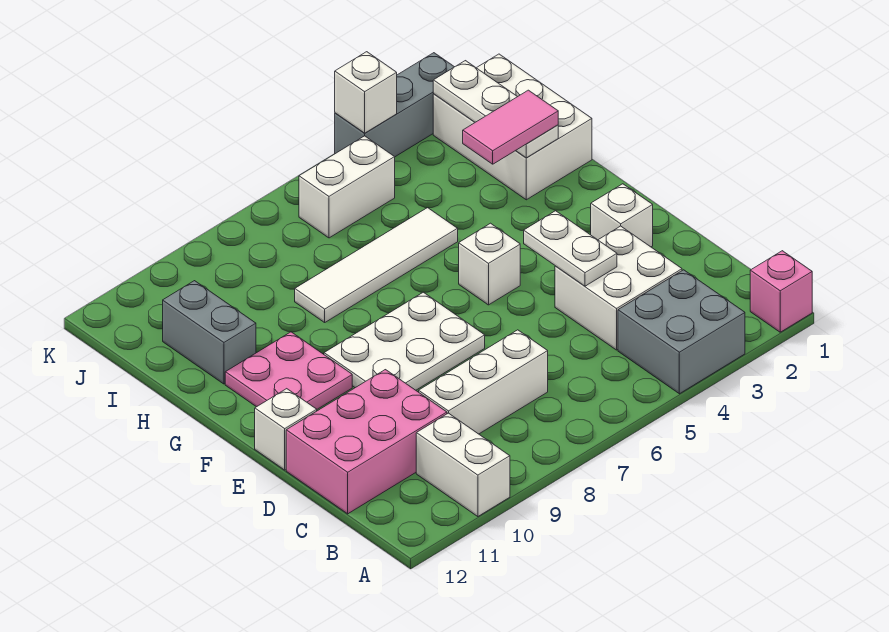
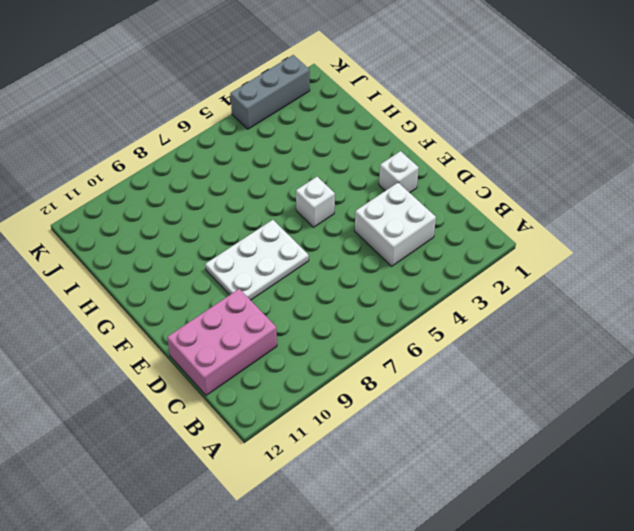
none -> pink 1x1 brick [750,251,812,332]
none -> grey 2x2 brick [618,270,745,394]
none -> white 1x2 brick [416,413,510,517]

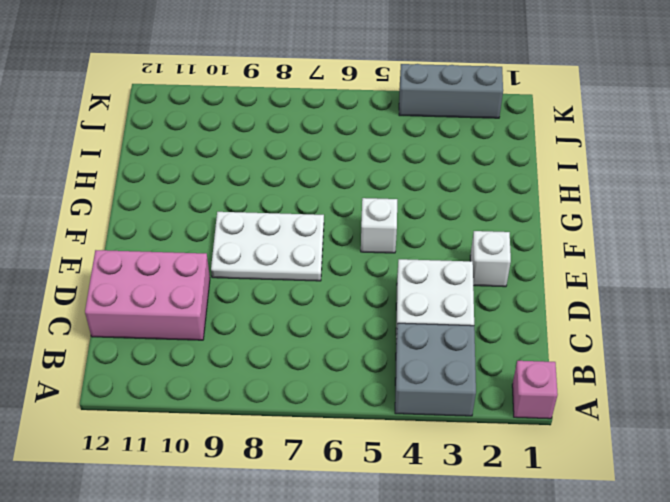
none -> white 1x2 brick [416,413,510,517]
none -> white 1x3 brick [419,330,548,434]
none -> white 1x1 brick [255,389,317,470]

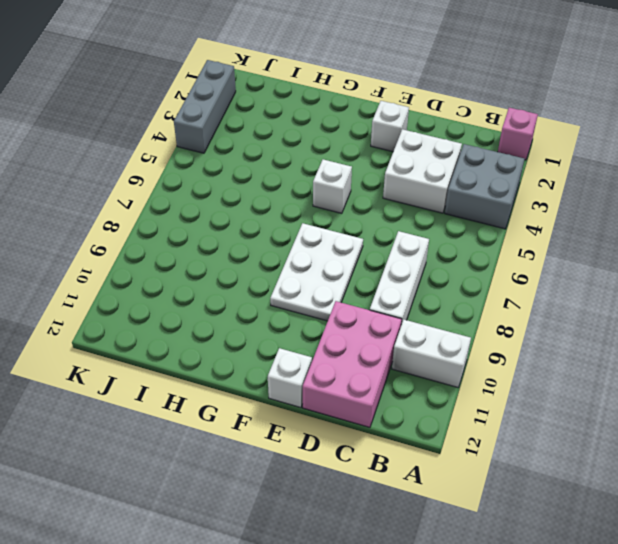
none -> pink 2x2 plate [225,332,352,409]
none -> white 2x3 brick [433,54,592,200]
none -> white 1x4 tile [295,208,458,322]

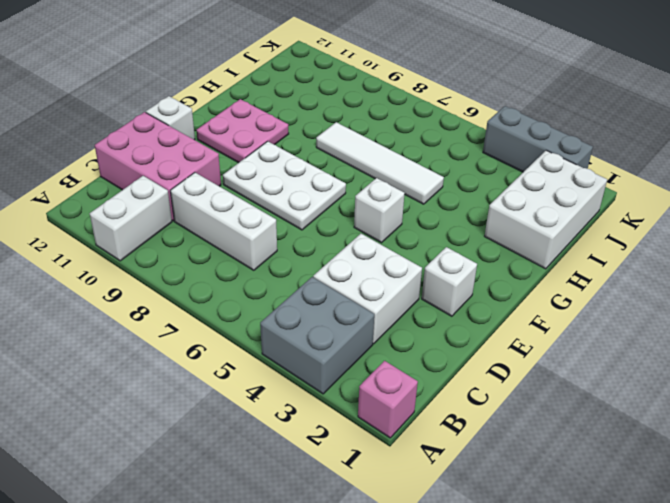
none -> grey 1x2 brick [163,281,256,384]
none -> white 1x2 brick [299,136,395,238]
none -> white 1x2 plate [524,211,617,286]

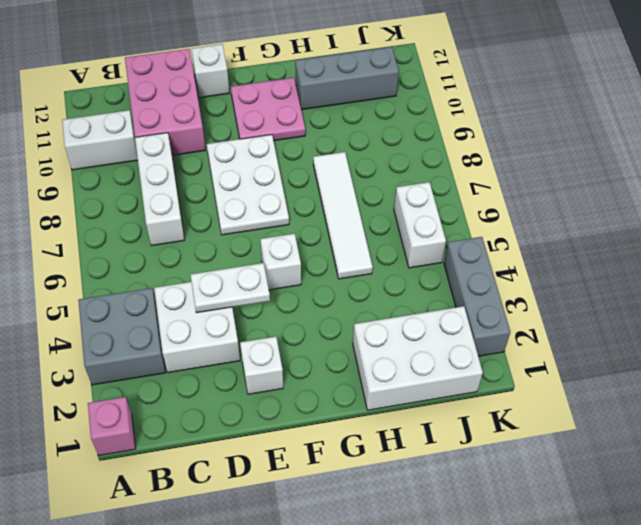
grey 1x3 brick [295,47,399,110] -> grey 1x2 brick [163,281,256,384]
none -> white 1x3 plate [433,61,558,158]
none -> white 1x1 brick [335,52,397,133]
none -> pink 1x2 tile [463,90,558,164]

